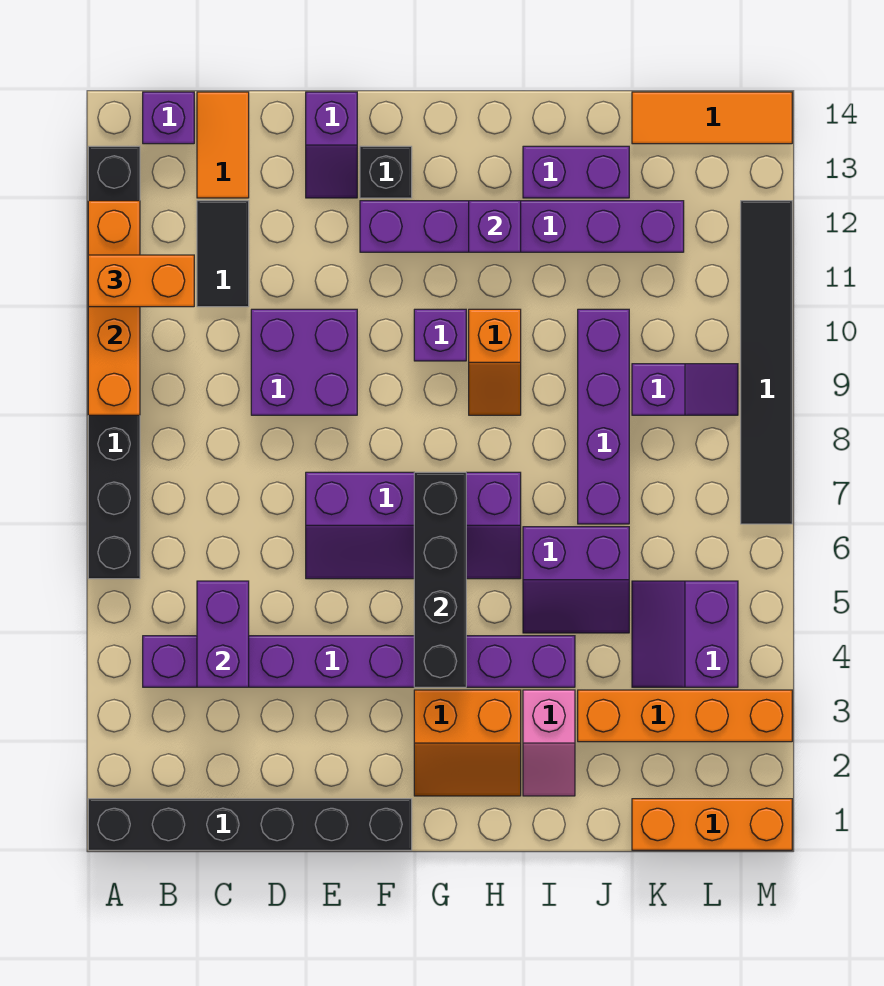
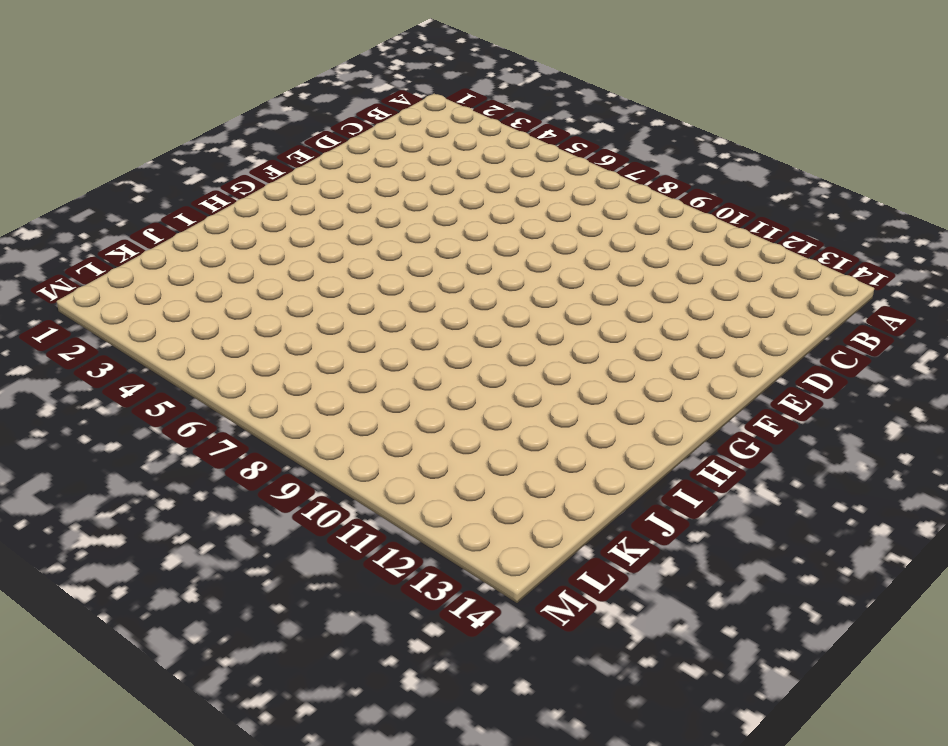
none -> black 1x6 brick [88,799,412,850]
none -> black 1x8 brick [88,146,140,579]
none -> purple 1x8 brick [143,636,575,687]

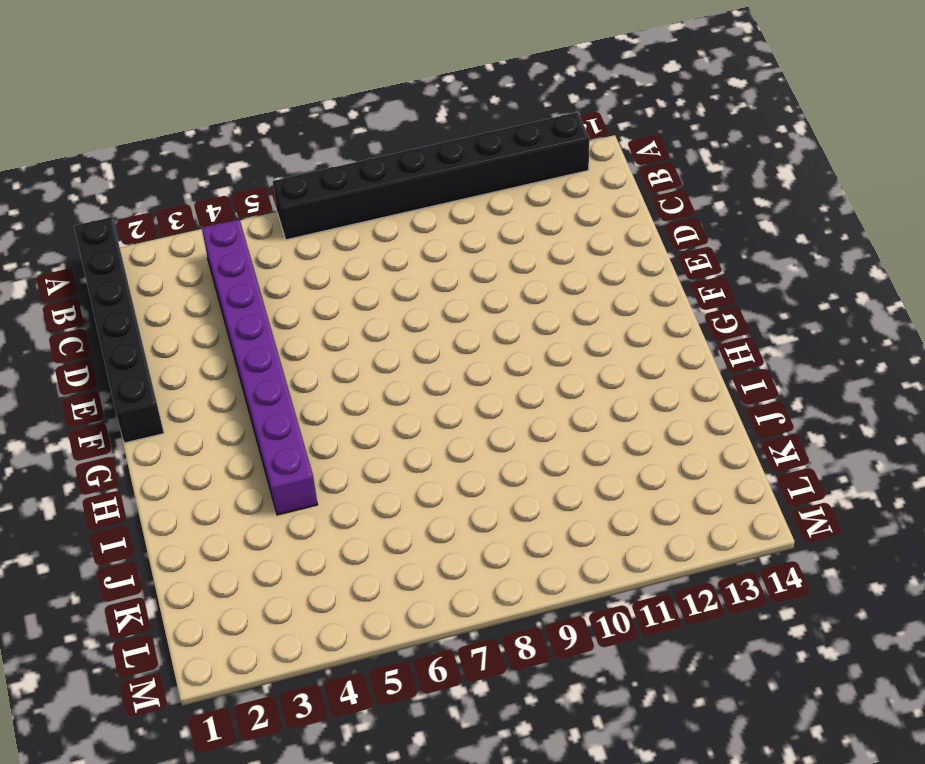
none -> purple 1x1 brick [143,92,194,144]
none -> black 1x2 tile [197,201,249,307]
none -> orange 1x2 tile [197,92,249,198]

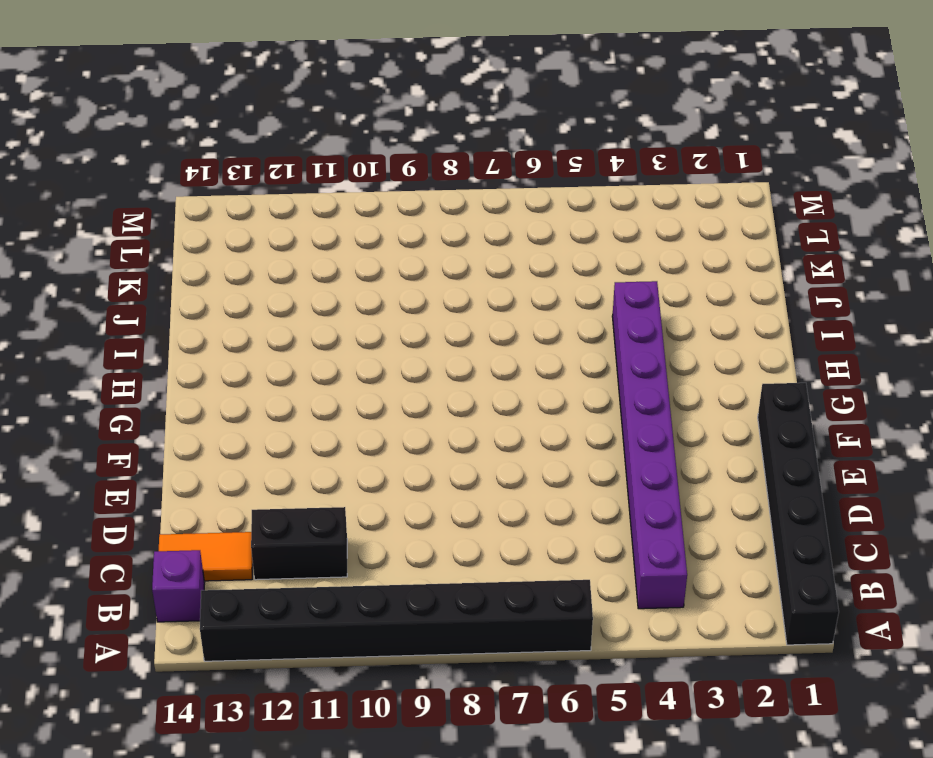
black 1x2 brick [251,507,347,580] -> black 1x2 tile [197,201,249,307]
none -> purple 2x2 brick [251,309,357,415]
none -> purple 2x4 slope [306,472,521,579]
none -> purple 1x2 slope [306,92,357,198]

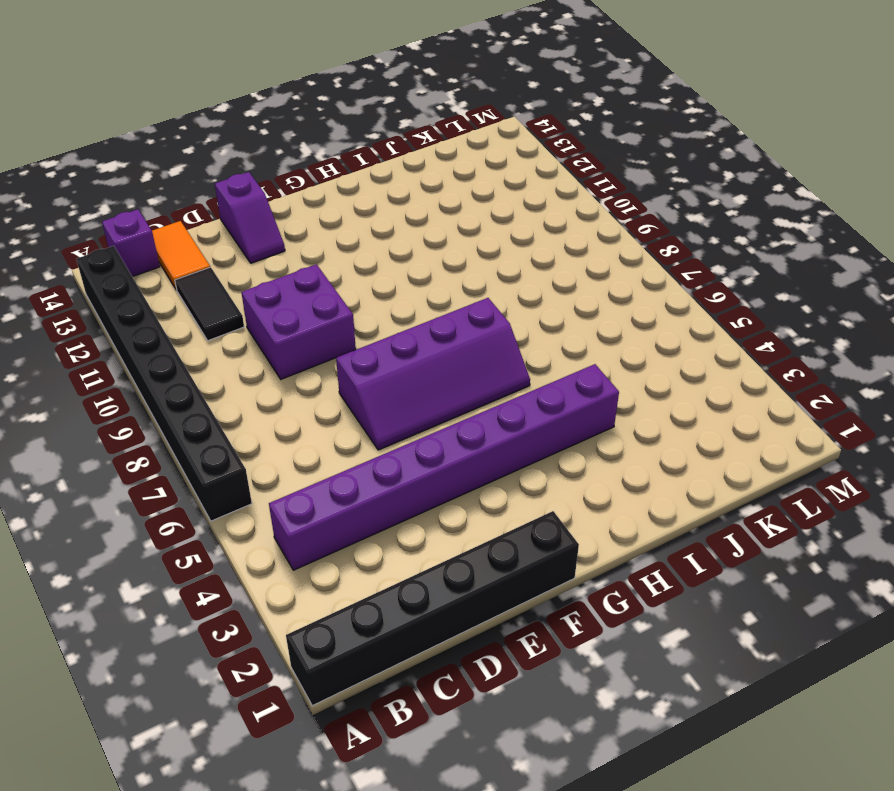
none -> purple 1x6 brick [360,201,684,252]
none -> black 1x1 brick [360,146,412,198]
none -> orange 2x2 slope [414,690,521,796]

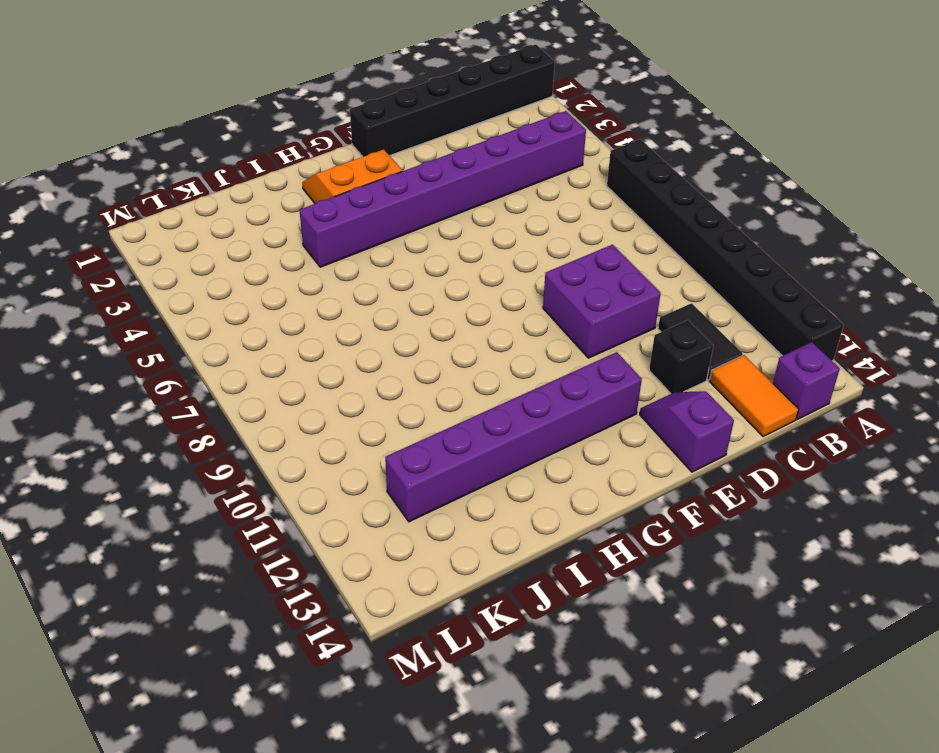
black 1x1 brick [649,320,713,394] -> black 1x1 brick moved to [360,146,412,198]
none -> purple 2x4 slope [306,472,521,579]
none -> purple 1x1 brick [414,309,466,361]
none -> orange 1x2 slope [469,309,521,415]

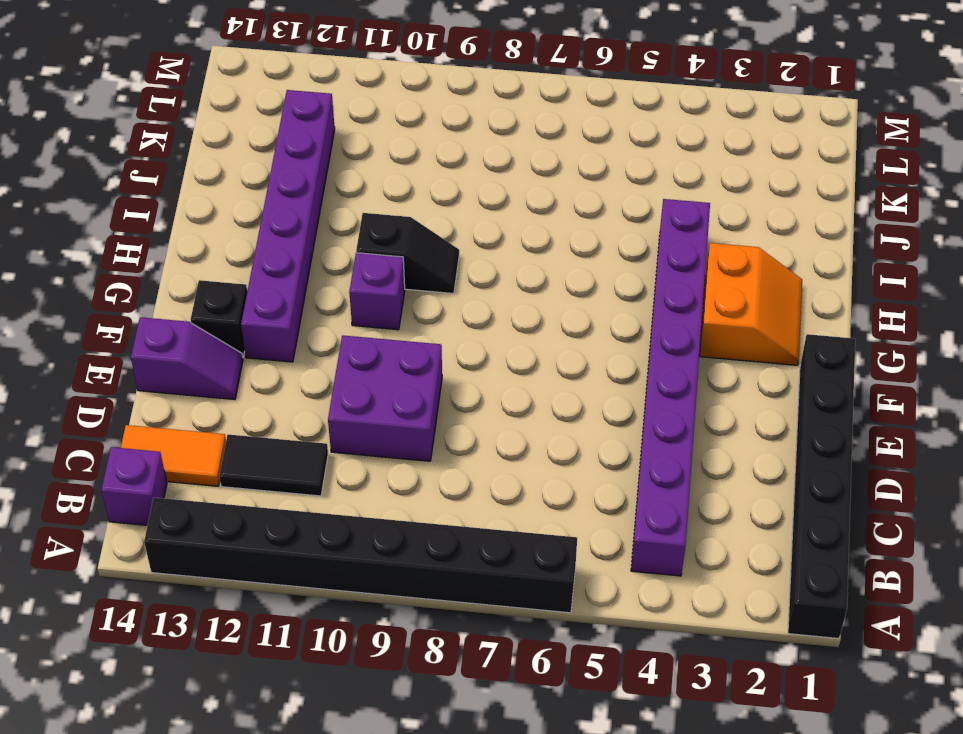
black 1x2 slope [356,213,459,294] -> orange 1x2 slope [469,309,521,415]
none -> purple 2x4 slope [306,472,521,579]
none -> pink 1x2 slope [523,690,575,796]
none -> purple 2x2 slope [523,527,629,633]

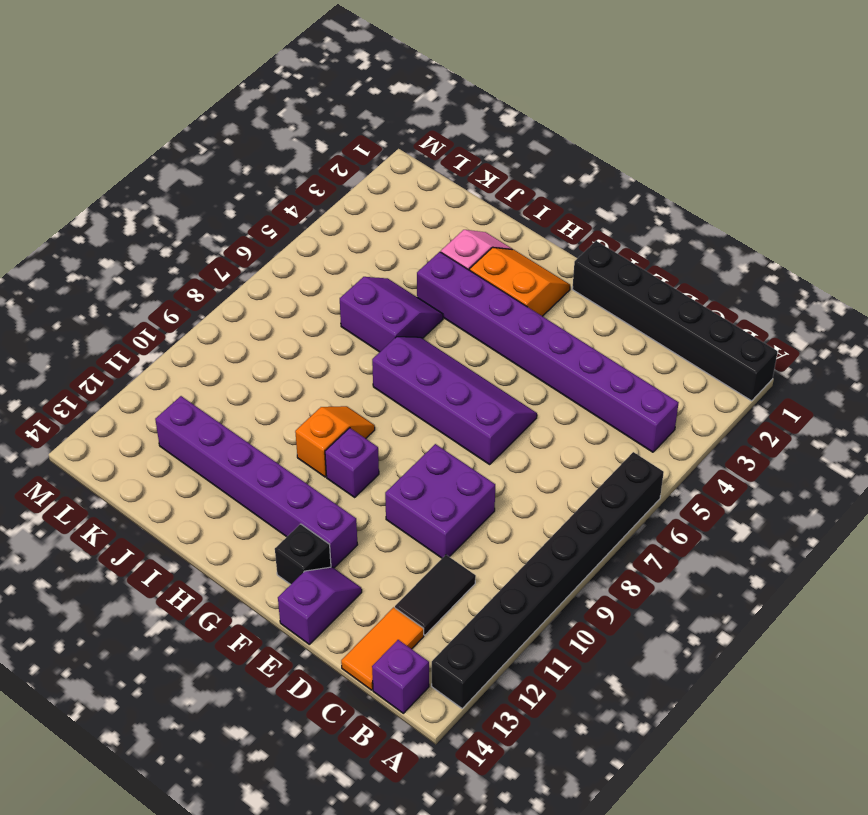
none -> purple 1x2 brick [523,146,629,198]
none -> orange 1x4 brick [578,690,792,742]
none -> purple 1x4 brick [578,309,629,524]

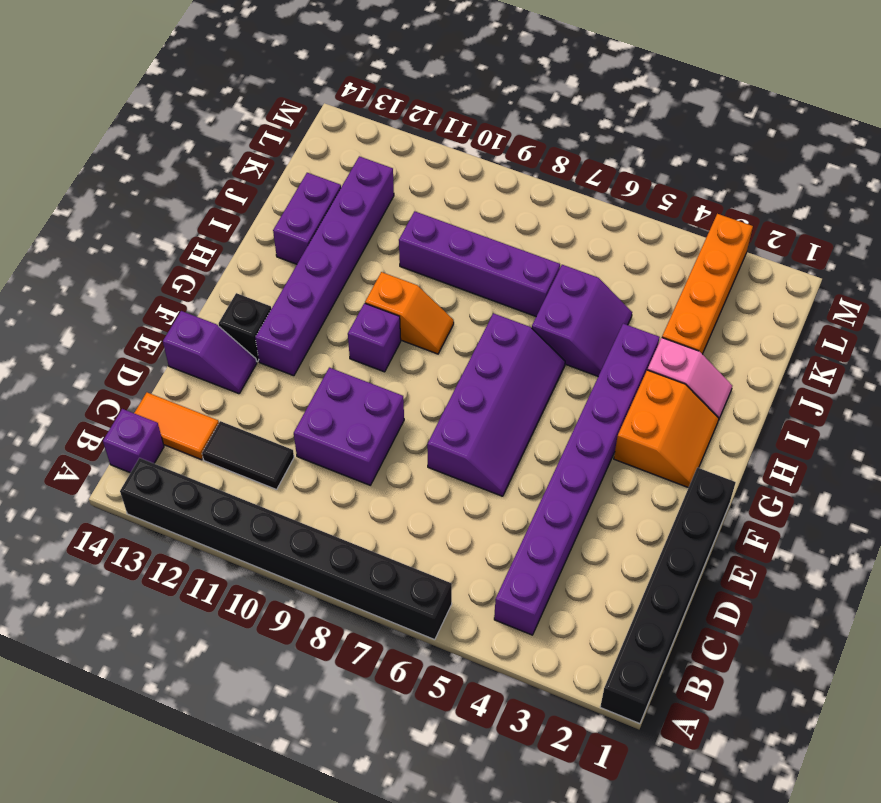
none -> orange 1x3 brick [632,799,792,850]
none -> purple 2x2 slope [632,581,738,687]
none -> purple 1x2 slope [632,364,738,415]

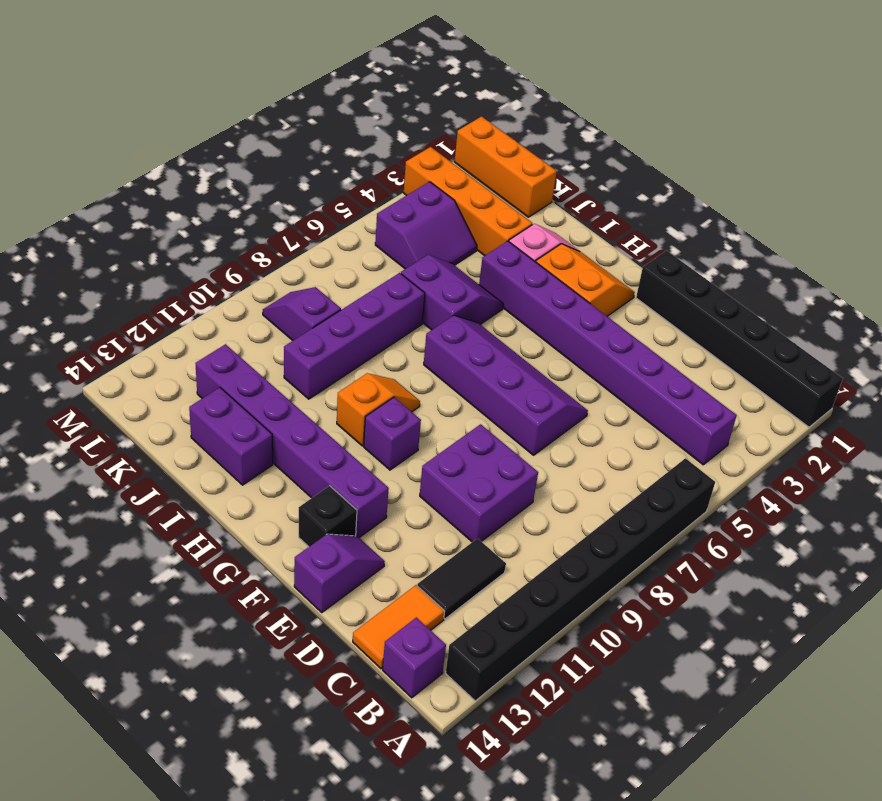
none -> orange 1x3 tile [632,92,792,144]
none -> black 1x6 tile [741,201,792,524]
none -> orange 1x4 brick [88,201,140,415]

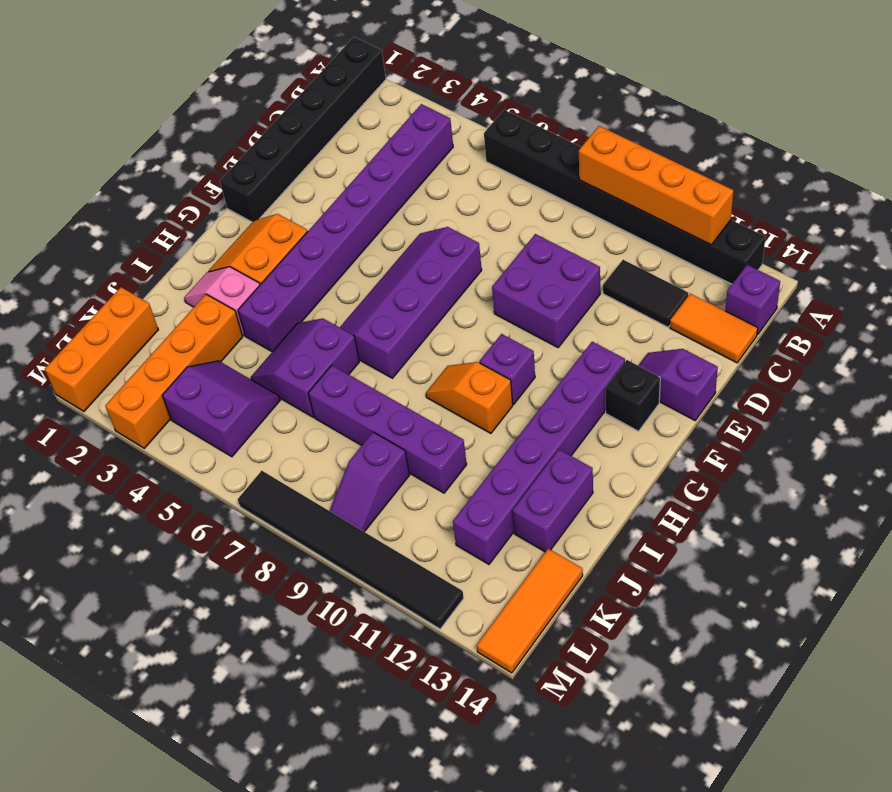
none -> purple 1x2 brick [197,581,249,687]
none -> black 1x4 brick [414,472,466,687]
none -> purple 1x1 brick [469,201,521,252]

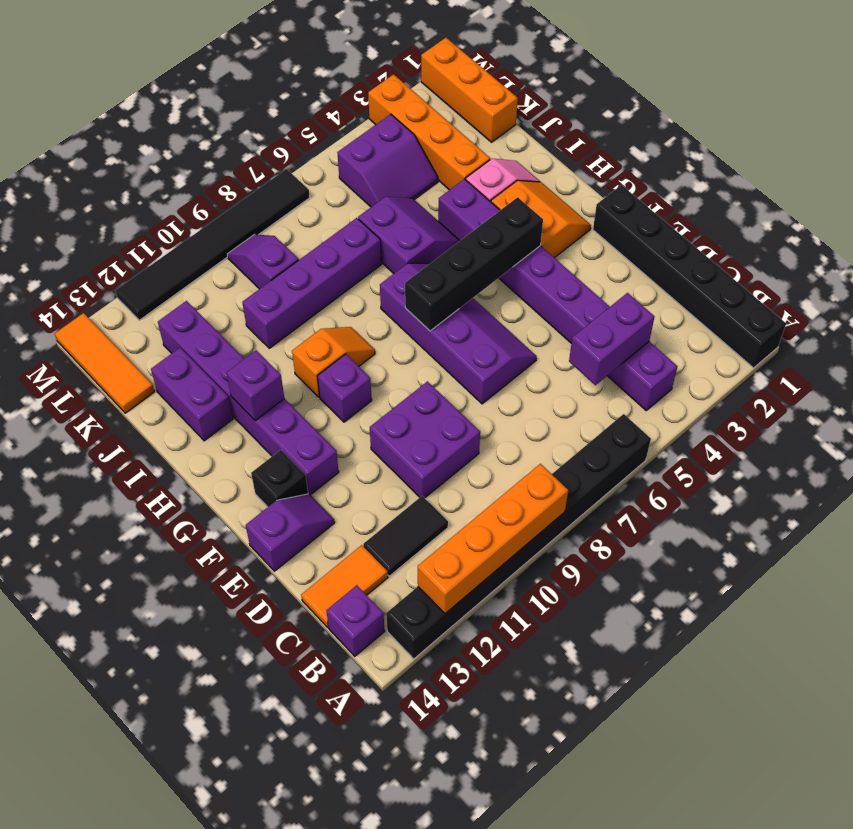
none -> orange 1x2 brick [88,255,194,307]

